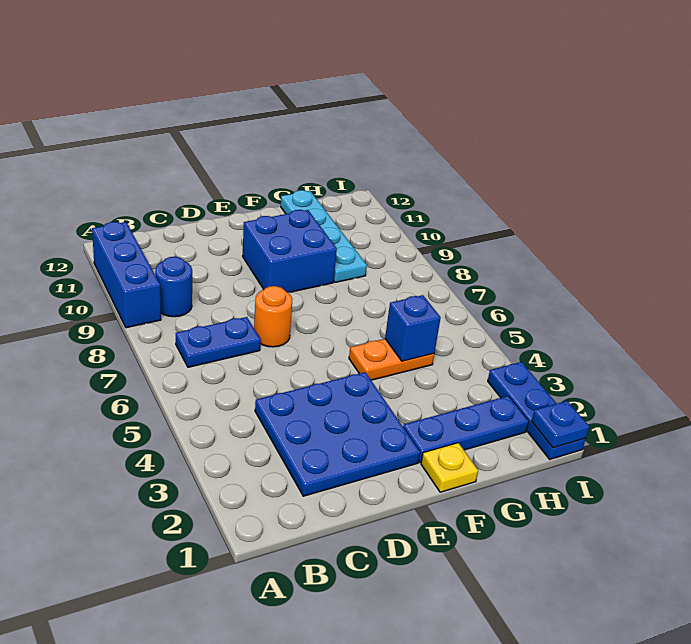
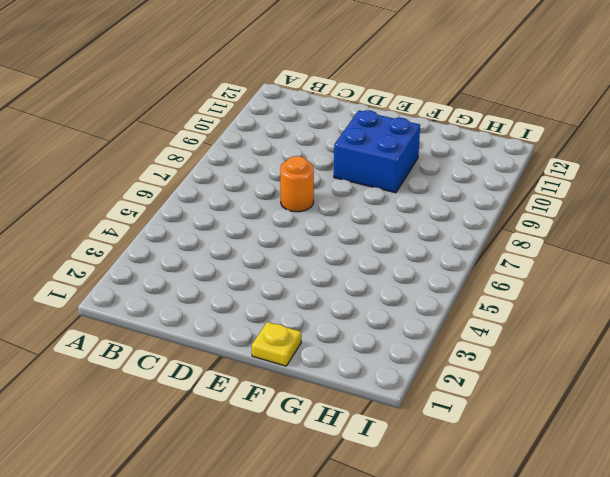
none -> blue 1x3 brick [92,222,161,328]
none -> blue 1x2 plate [176,317,261,367]
none -> blue 1x1 round brick [155,257,192,317]

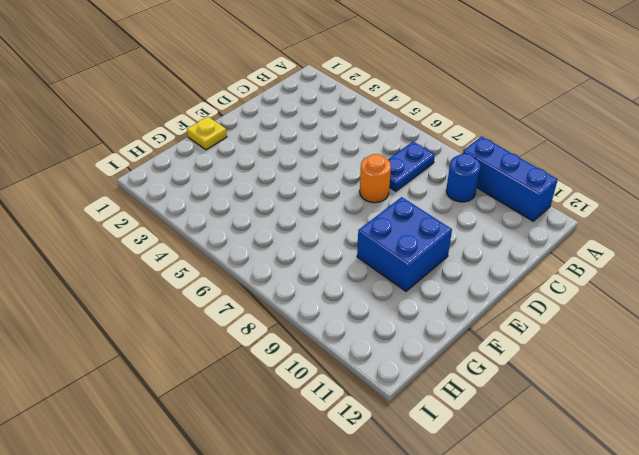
none -> blue 3x3 plate [255,372,420,496]
none -> blue 1x3 plate [403,396,529,463]
none -> orange 1x2 plate [349,339,434,380]

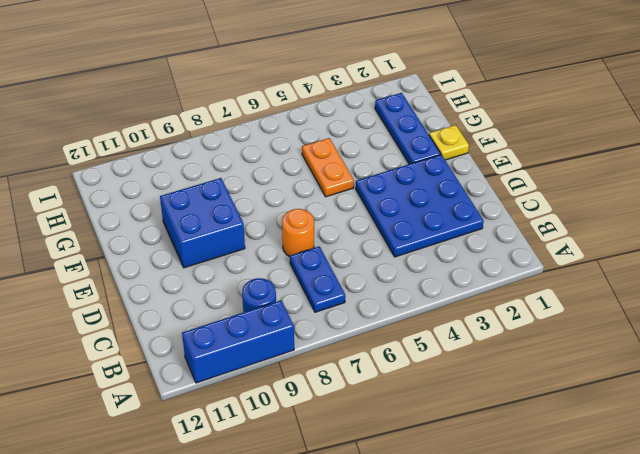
none -> cyan 1x4 plate [281,190,367,282]
none -> blue 1x3 plate [488,362,586,459]
none -> blue 1x1 brick [385,295,441,361]

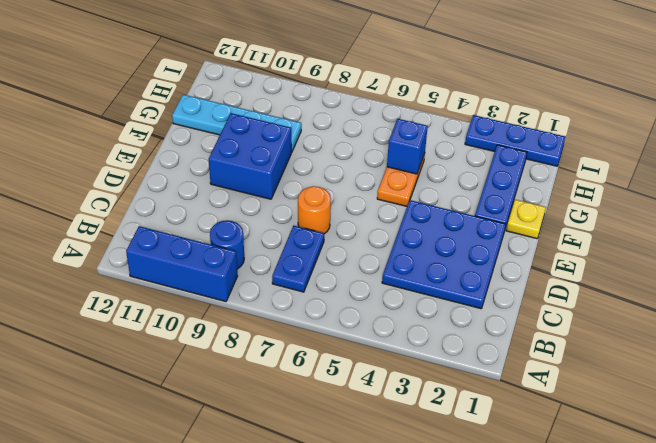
none -> blue 1x1 plate [532,401,589,448]

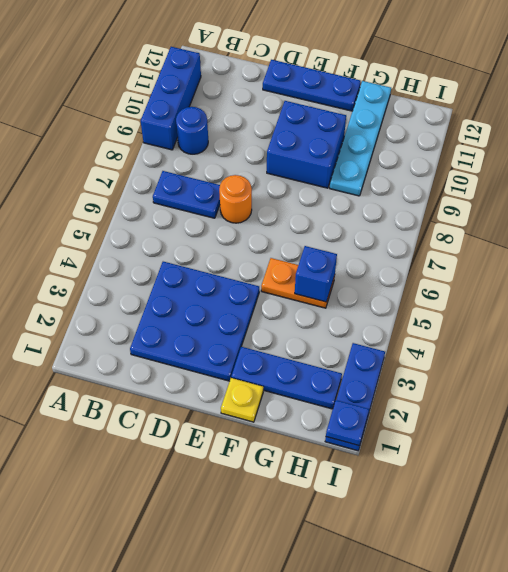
blue 1x3 plate [263,60,361,111] -> none

